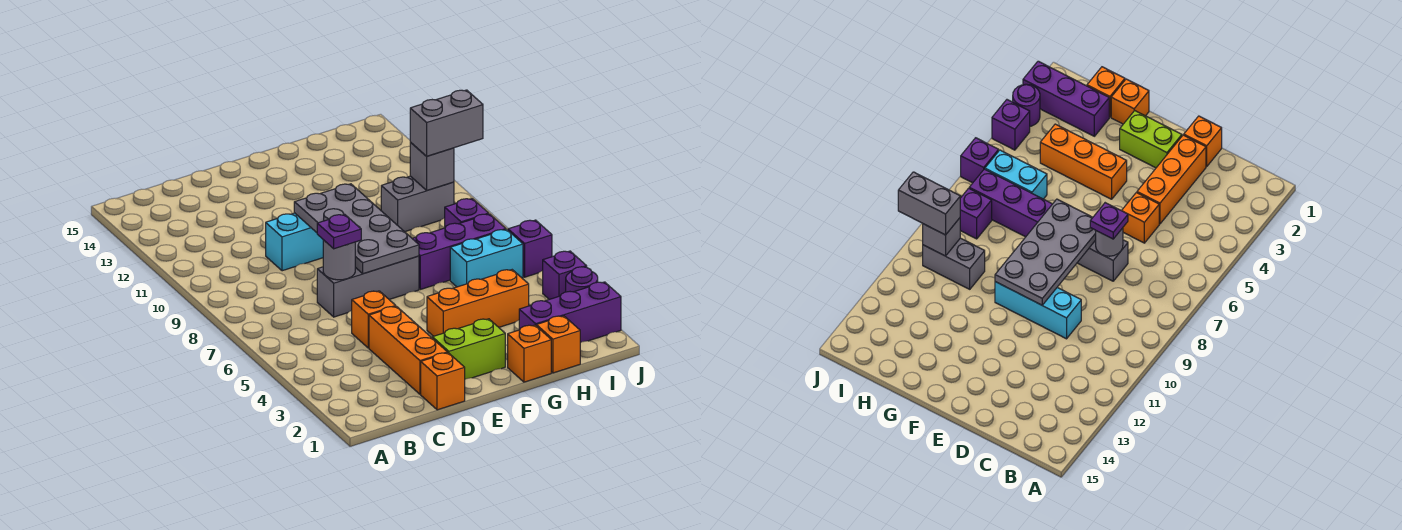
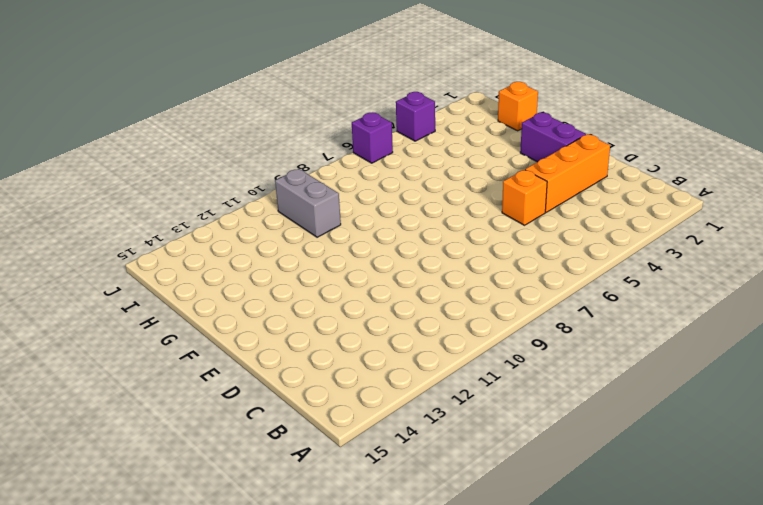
purple 1x2 brick [520,113,586,162] -> lime 1x2 brick [432,319,505,379]
none -> orange 1x1 brick [421,353,465,410]
none -> grey 1x3 brick [317,256,419,317]
none -> cyan 1x3 brick [266,213,323,271]

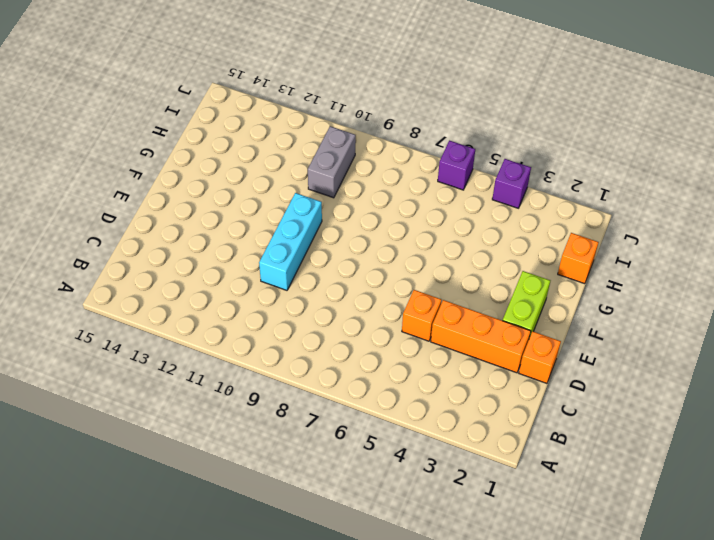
none -> grey 1x3 brick [317,256,419,317]
none -> orange 1x3 brick [427,270,529,336]
none -> orange 1x1 brick [508,325,551,382]

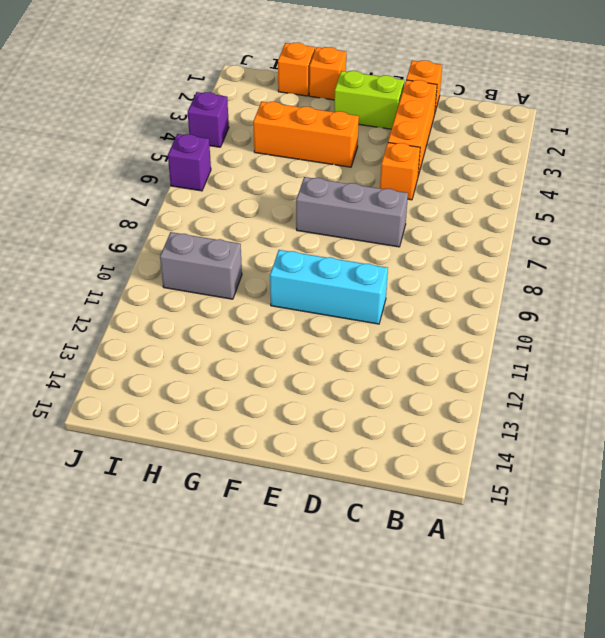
none -> purple 1x3 brick [412,214,506,289]
none -> purple 1x3 brick [519,282,621,343]
none -> cyan 1x2 brick [450,229,523,287]

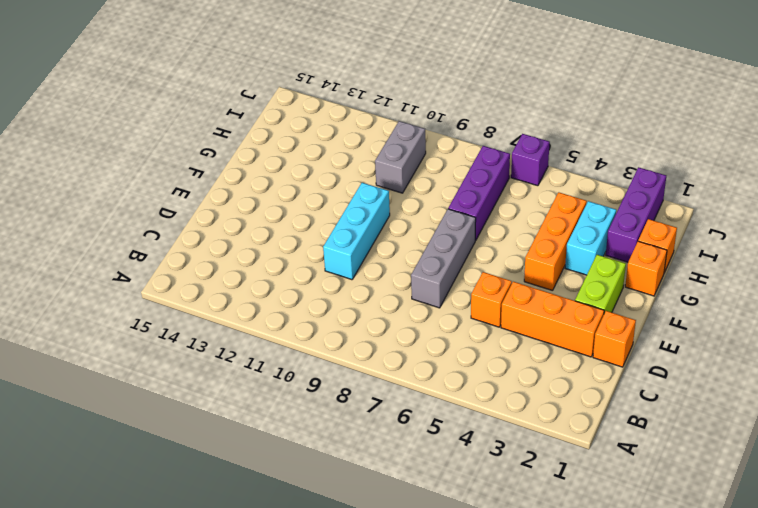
cyan 1x2 brick [565,201,616,275] -> cyan 1x2 brick moved to [450,229,523,287]
none -> purple 1x1 brick [445,199,489,228]
none -> purple 1x1 round brick [566,267,598,292]
none -> purple 1x1 brick [543,251,587,299]

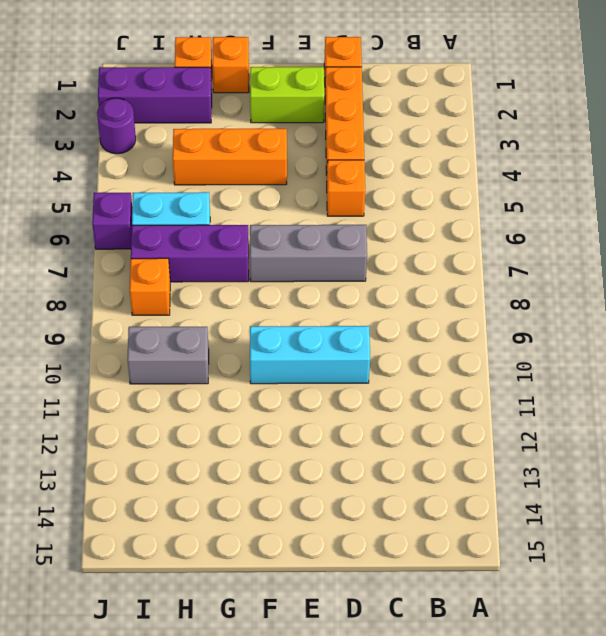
orange 1x1 brick [130,258,170,315] -> purple 1x1 brick [445,199,489,228]
none -> purple 1x1 brick [543,251,587,299]
none -> grey 1x1 round brick [323,240,355,280]
none -> grey 2x4 plate [294,184,419,274]

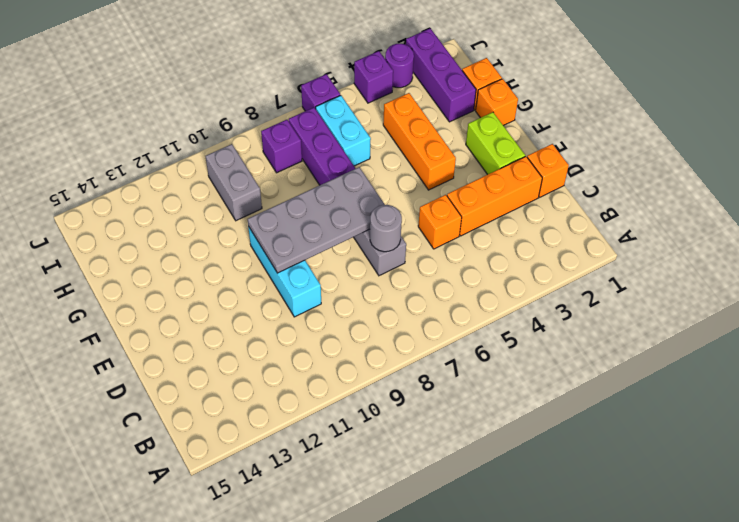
none -> grey 1x1 brick [410,142,454,190]
none -> purple 1x1 plate [317,214,361,249]
none -> grey 1x2 brick [410,90,483,156]

